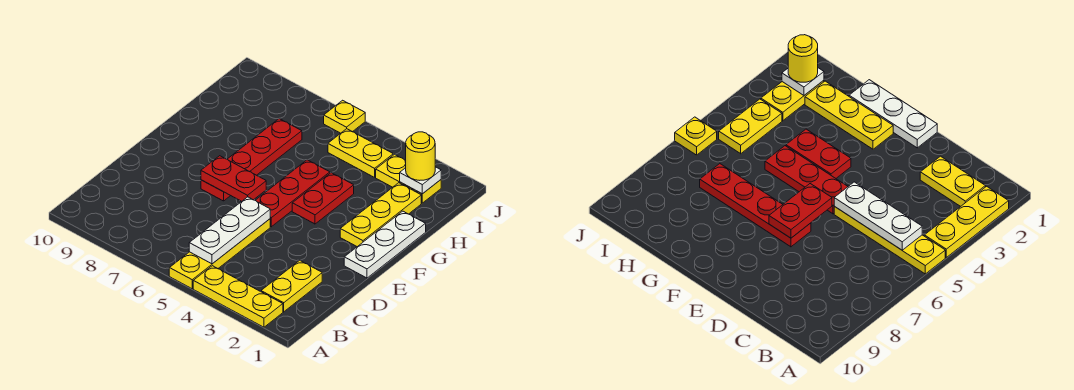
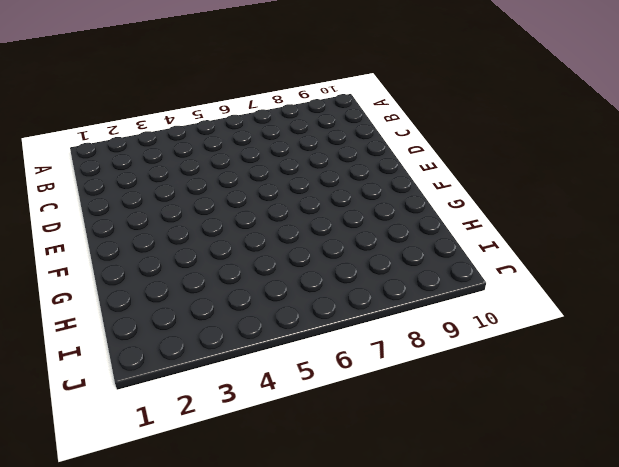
none -> yellow 1x3 plate [193,266,283,327]
none -> yellow 1x4 plate [169,219,270,289]
none -> yellow 1x2 plate [261,260,322,312]

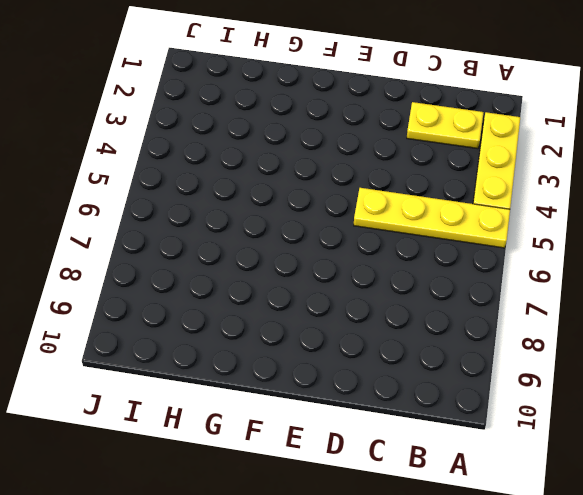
none -> white 1x3 plate [344,211,426,278]
none -> red 1x3 plate [255,160,330,227]
none -> red 1x4 plate [201,119,302,201]

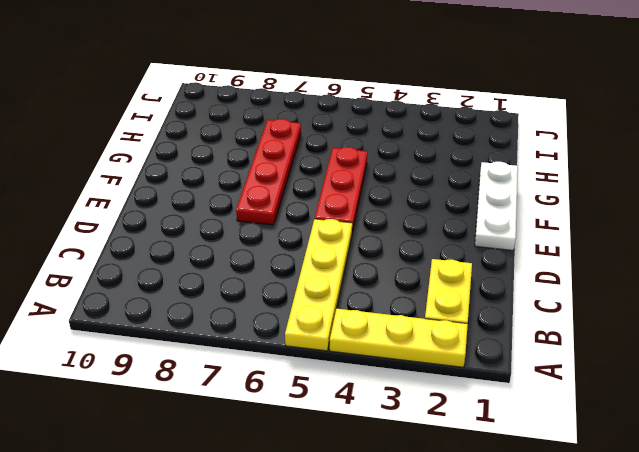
none -> yellow 1x3 plate [340,183,421,247]
none -> red 1x2 plate [292,173,354,224]
none -> yellow 1x2 plate [376,154,441,203]

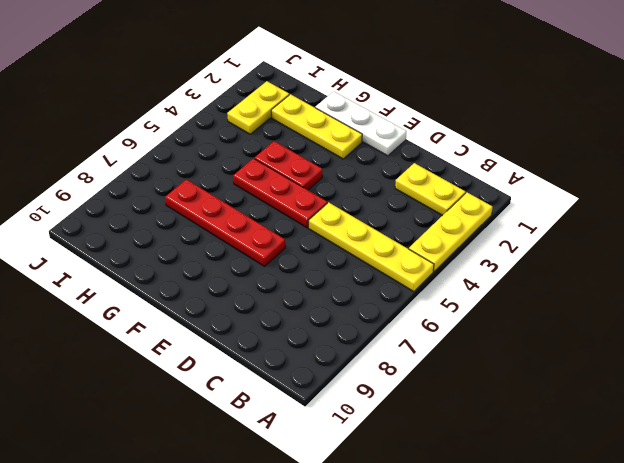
none -> yellow 1x2 plate [328,129,393,177]
none -> yellow 1x1 plate [324,100,365,133]
none -> white 1x3 plate [189,197,270,264]

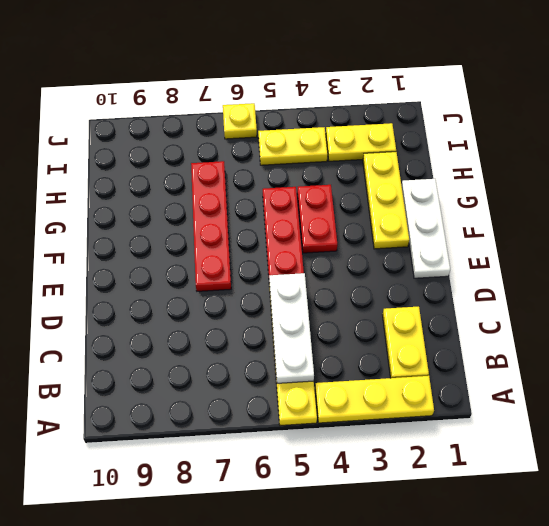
none -> red 1x2 plate [201,156,266,201]
none -> white 1x1 plate [400,167,441,194]
none -> yellow 1x1 round brick [406,132,435,180]

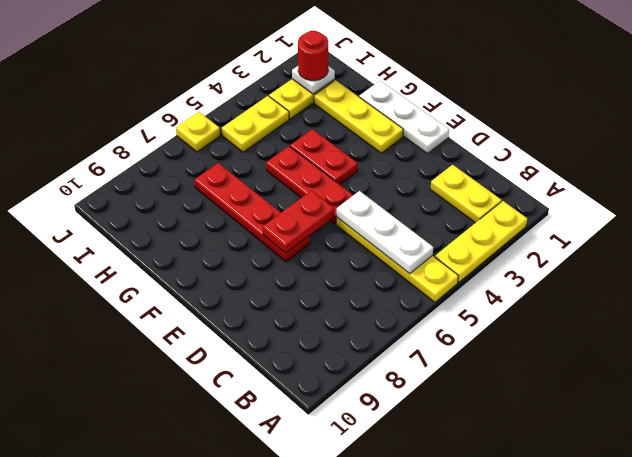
red 1x1 round brick [298,31,328,81] -> yellow 1x1 round brick [406,132,435,180]

